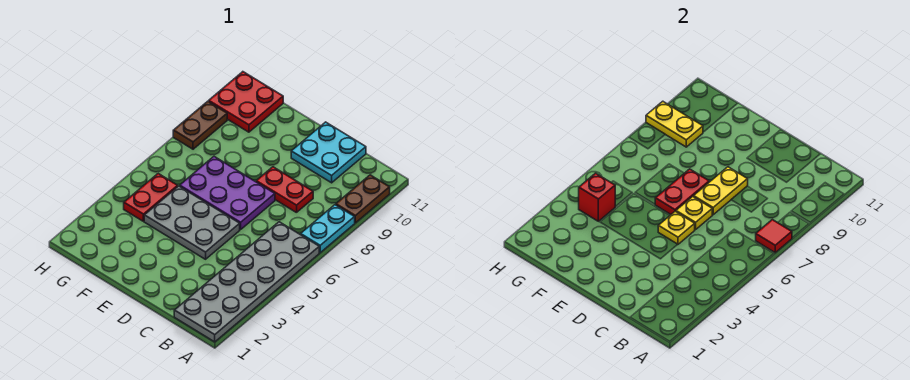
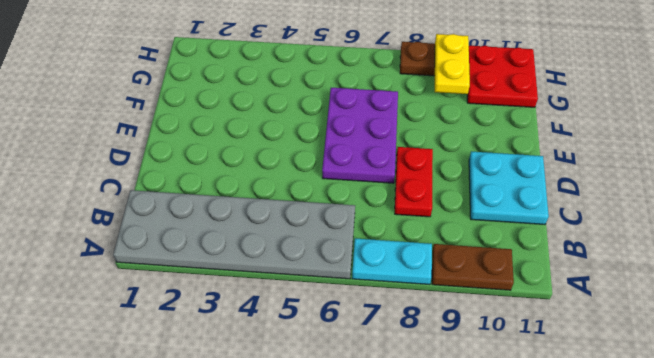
none -> grey 2x3 plate [144,186,240,259]
none -> red 1x2 plate [124,174,178,221]
none -> red 1x1 tile [756,220,792,253]

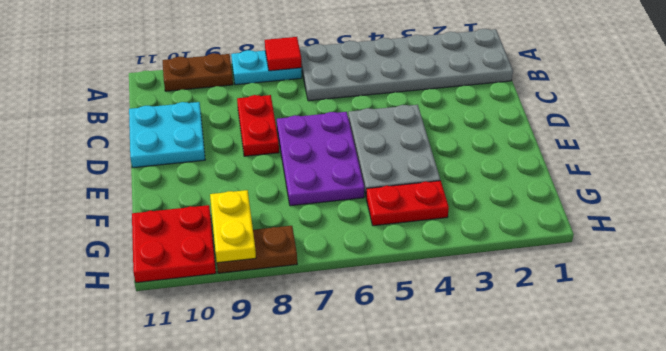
none -> yellow 1x1 plate [658,211,695,244]
none -> yellow 1x1 plate [676,197,712,230]
none -> yellow 1x2 plate [694,167,748,215]

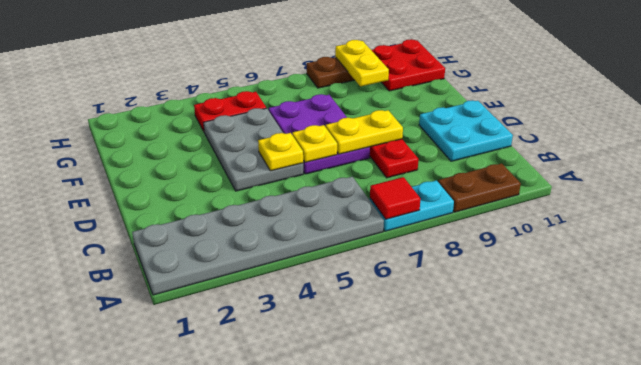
none -> red 1x2 plate [655,169,709,214]
none -> red 1x1 brick [579,173,615,221]

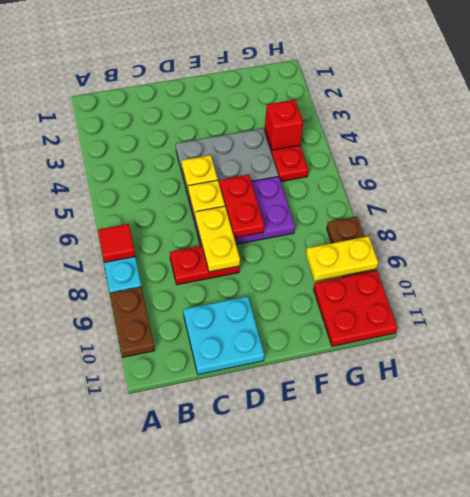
none -> grey 2x6 plate [174,222,319,342]

